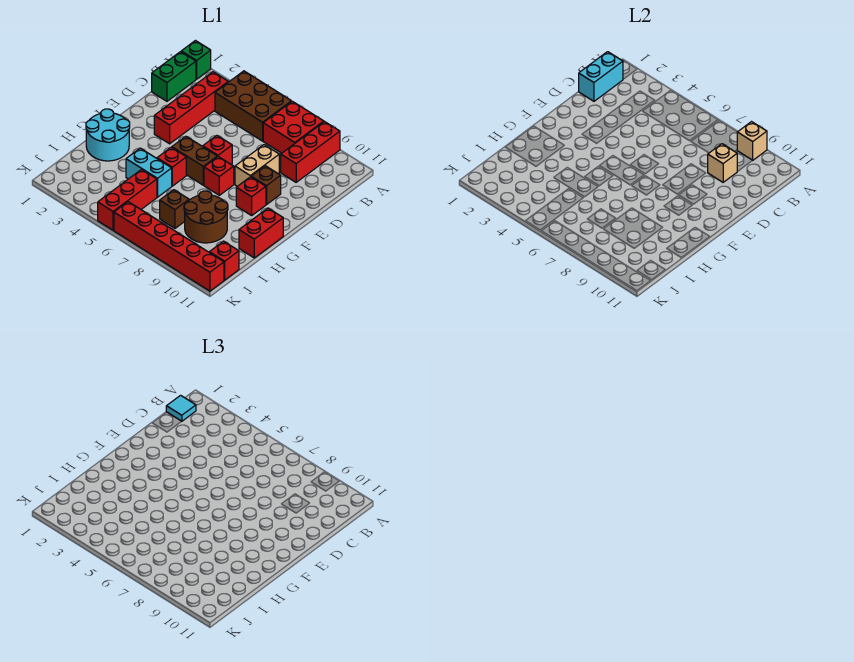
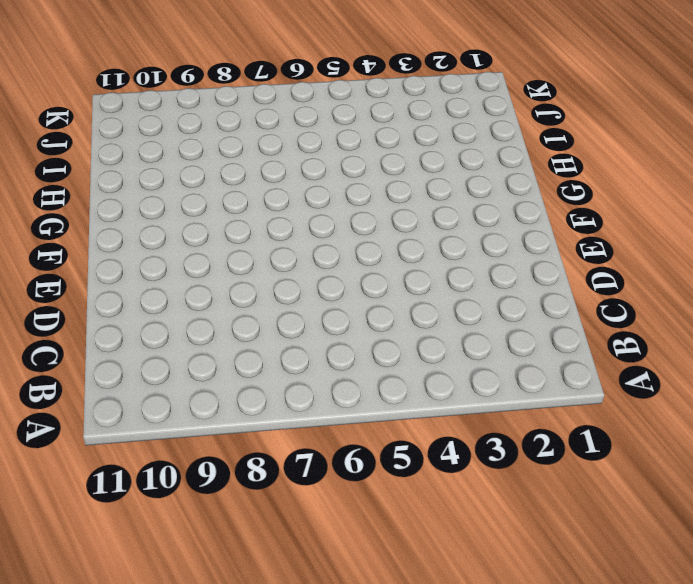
none -> green 1x1 brick [181,41,211,79]
none -> brown 2x3 brick [215,71,291,141]
none -> red 2x2 brick [263,101,324,153]

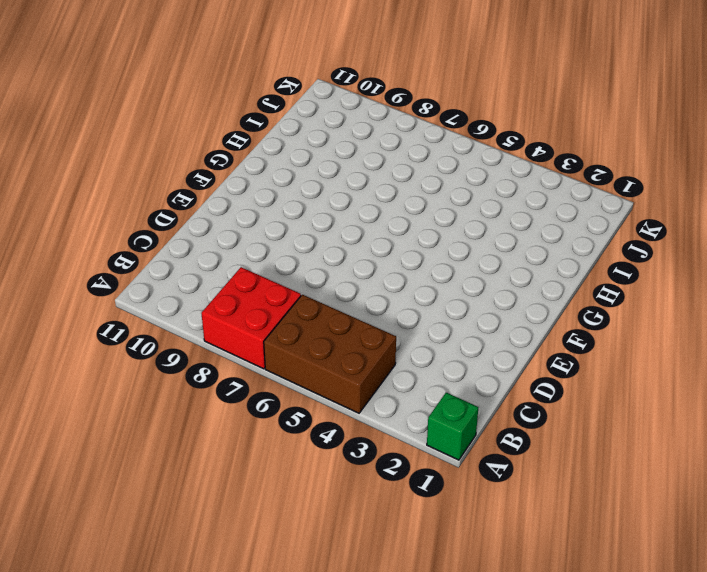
none -> red 1x3 brick [281,122,340,182]
none -> green 1x2 brick [152,52,196,101]
none -> red 1x4 brick [154,72,228,144]

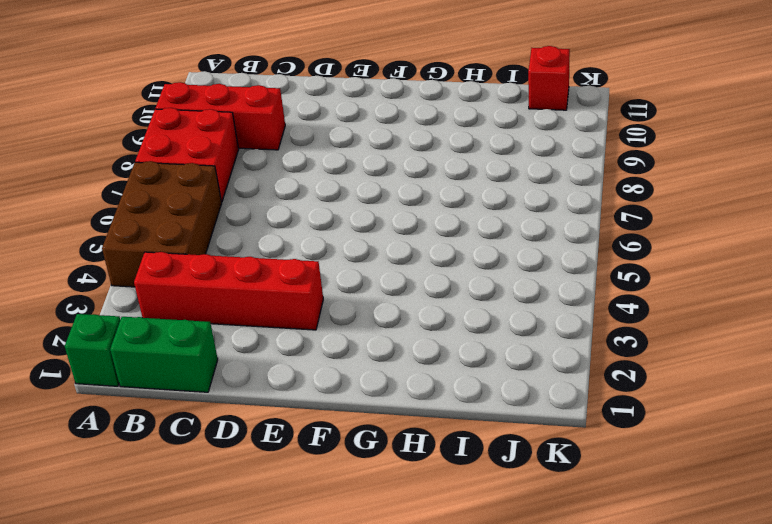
none -> tan 1x2 brick [235,145,279,186]
none -> red 1x1 brick [203,136,232,165]
none -> brown 1x1 brick [251,166,281,205]

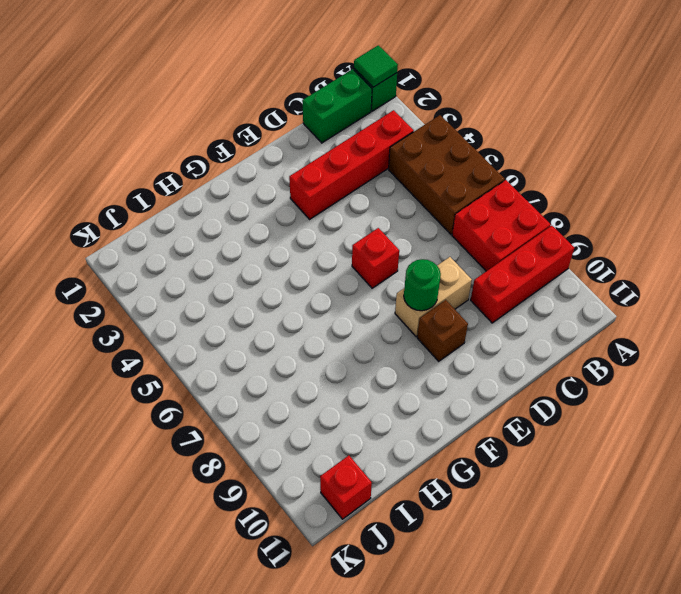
green 1x1 tile [354,45,398,87] -> none
green 1x1 round brick [404,259,441,311] -> none
none -> brown 1x2 brick [172,136,217,185]
none -> red 1x1 brick [204,157,234,195]
none -> red 1x1 brick [236,177,266,215]

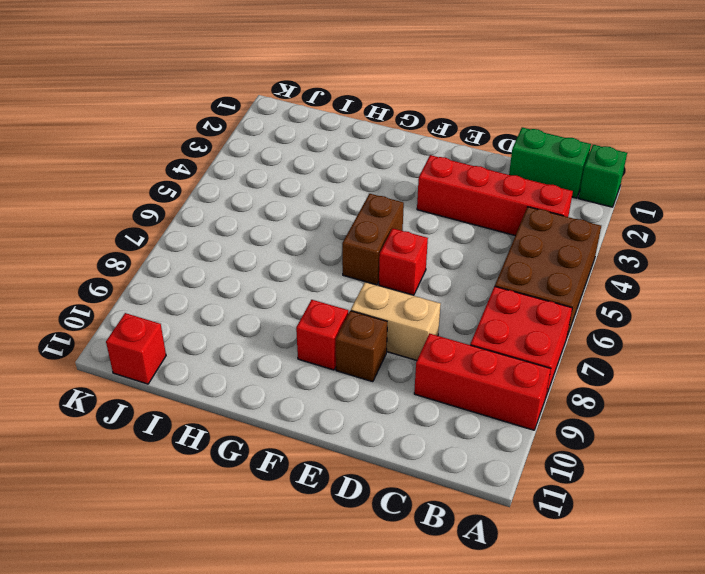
none -> red 1x1 brick [204,157,234,195]
none -> cyan 2x2 round brick [86,109,130,161]
none -> red 1x1 brick [157,147,186,186]

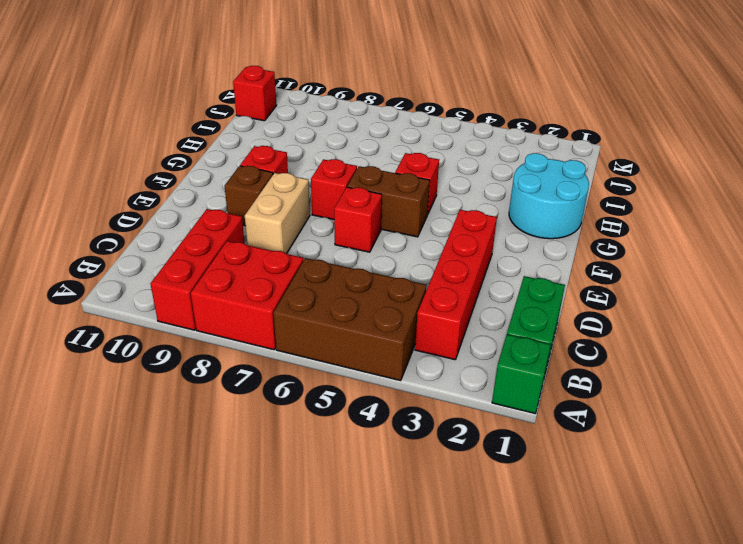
none -> red 1x2 brick [239,208,283,258]
none -> cyan 1x2 brick [126,148,172,197]
none -> brown 2x2 round brick [184,191,228,243]

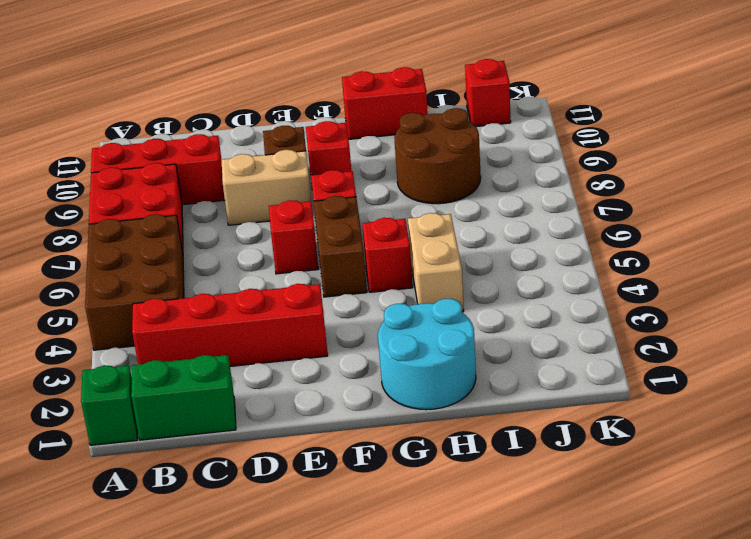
tan 1x2 brick [408,213,464,312] -> cyan 1x2 brick [126,148,172,197]
none -> red 1x3 brick [98,170,157,230]
none -> brown 1x1 brick [160,190,189,228]
none -> red 1x6 brick [114,202,224,291]

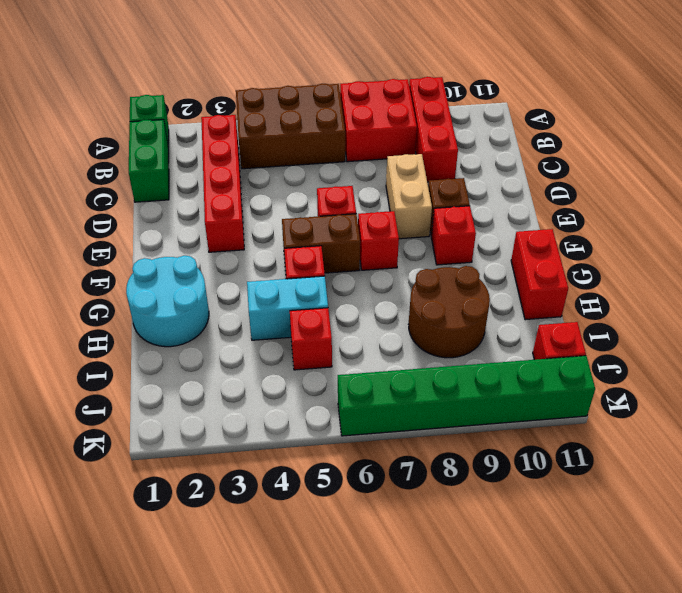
red 1x1 brick [290,308,332,370] -> red 1x3 brick [98,170,157,230]
green 1x6 brick [338,356,595,436] -> red 1x6 brick [114,202,224,291]
none -> brown 1x1 brick [160,190,189,228]
none -> tan 1x1 brick [737,122,767,160]
none -> cyan 1x2 brick [579,52,623,101]

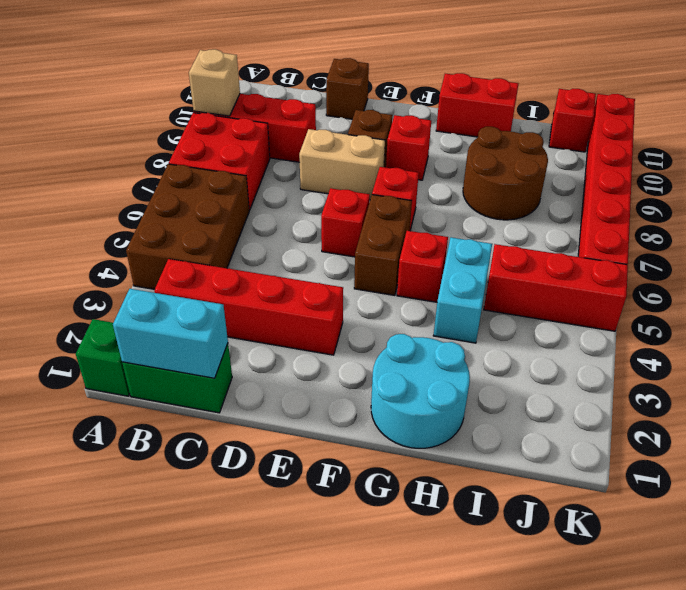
brown 1x1 brick [326,58,369,119] -> brown 1x1 brick moved to [160,190,189,228]
none -> tan 1x1 brick [708,144,737,182]
none -> cyan 1x1 tile [166,395,196,421]

